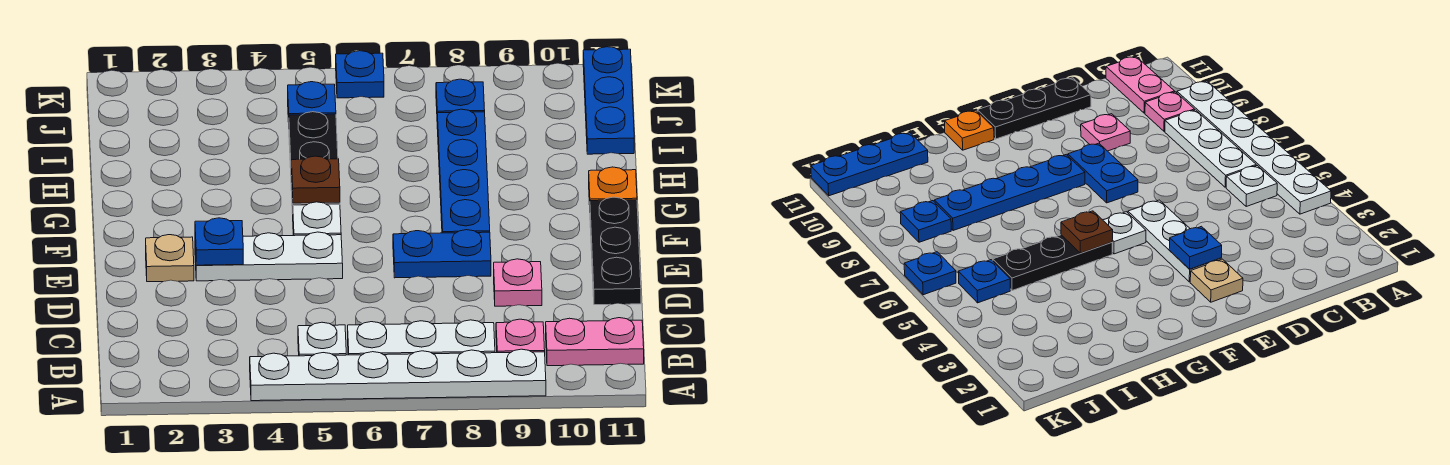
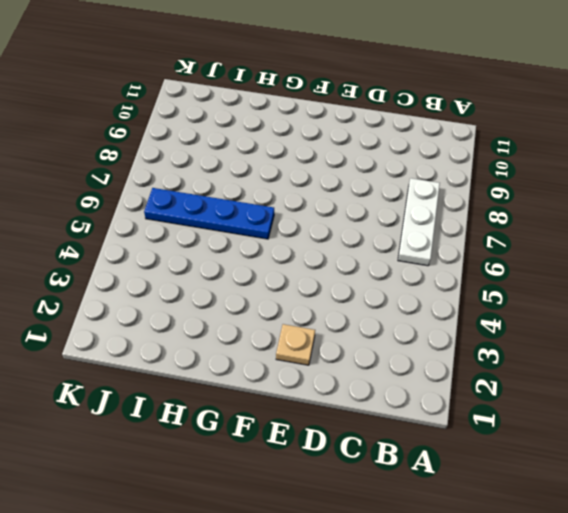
blue 1x4 plate [144,188,274,239] -> blue 1x4 plate moved to [437,109,490,233]
none -> white 1x6 plate [250,349,546,401]
none -> white 1x1 plate [298,322,346,356]
none -> pink 1x1 plate [496,319,545,353]

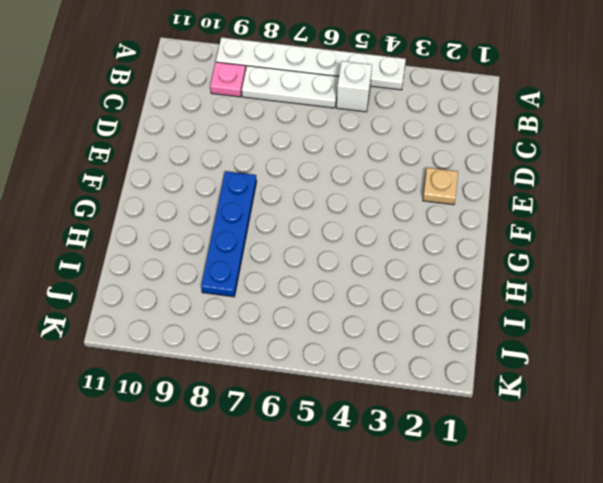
white 1x1 brick [337,61,372,112] -> white 1x1 plate [298,322,346,356]
none -> pink 1x2 plate [546,318,644,366]
none -> pink 1x1 plate [494,259,542,306]
none -> black 1x3 plate [590,197,641,305]

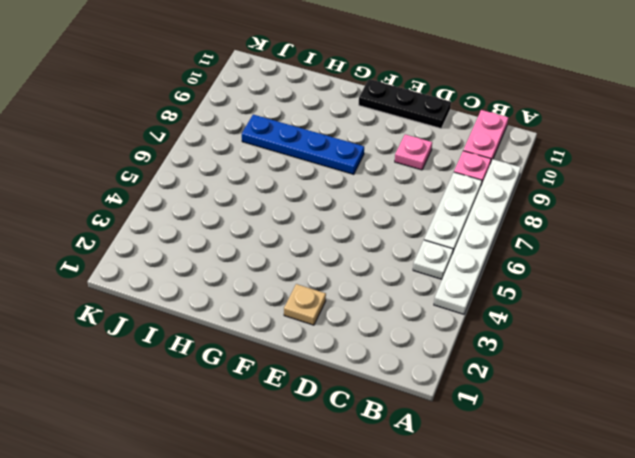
none -> white 1x3 plate [195,232,343,281]
none -> blue 1x2 plate [393,230,491,278]
none -> white 1x1 plate [293,202,341,236]

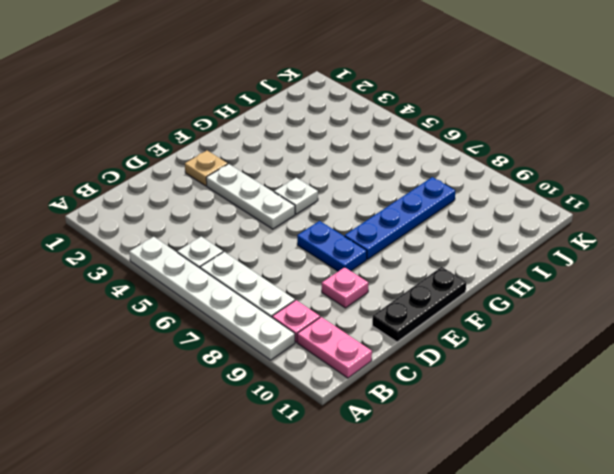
none -> black 1x3 plate [289,112,340,214]
none -> orange 1x1 plate [589,167,637,205]
none -> blue 1x3 plate [583,47,634,154]

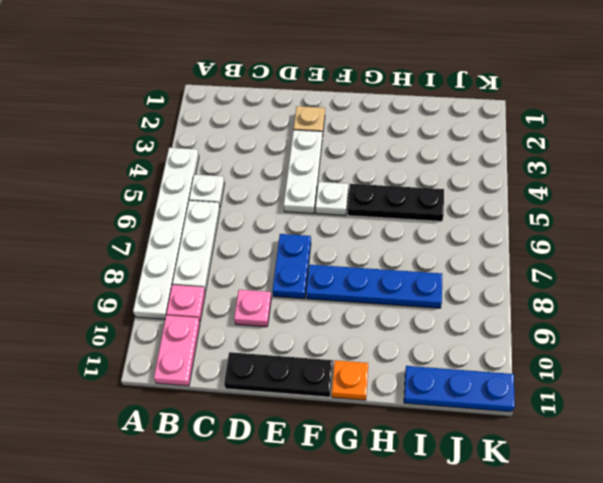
none -> blue 1x1 plate [288,82,336,122]
none -> blue 1x1 plate [436,79,485,113]
none -> blue 1x1 plate [336,51,384,98]

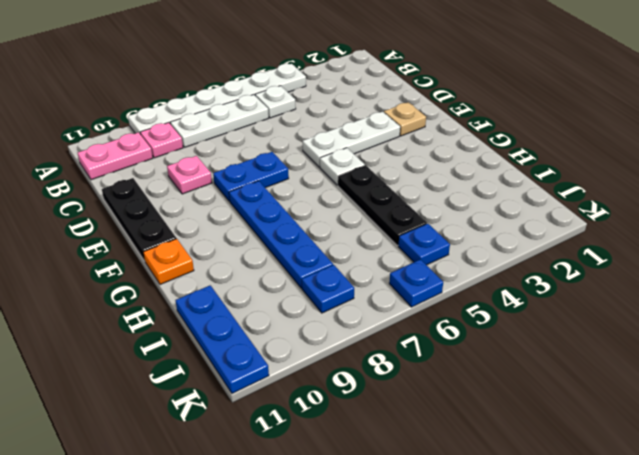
none -> blue 1x1 plate [195,218,243,265]
none -> brown 1x1 plate [291,156,340,203]

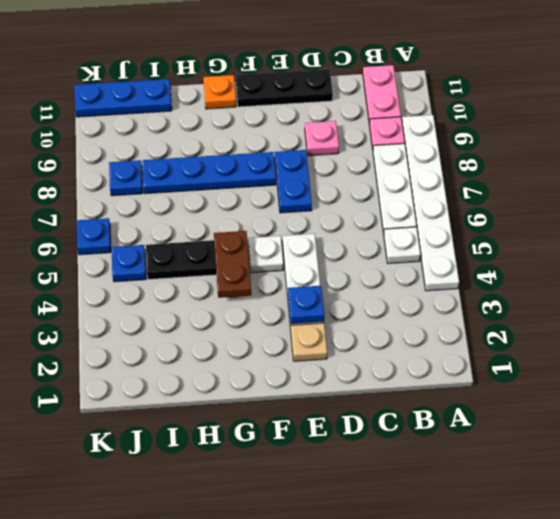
brown 1x2 plate [214,231,251,298] -> brown 1x1 plate [291,156,340,203]

